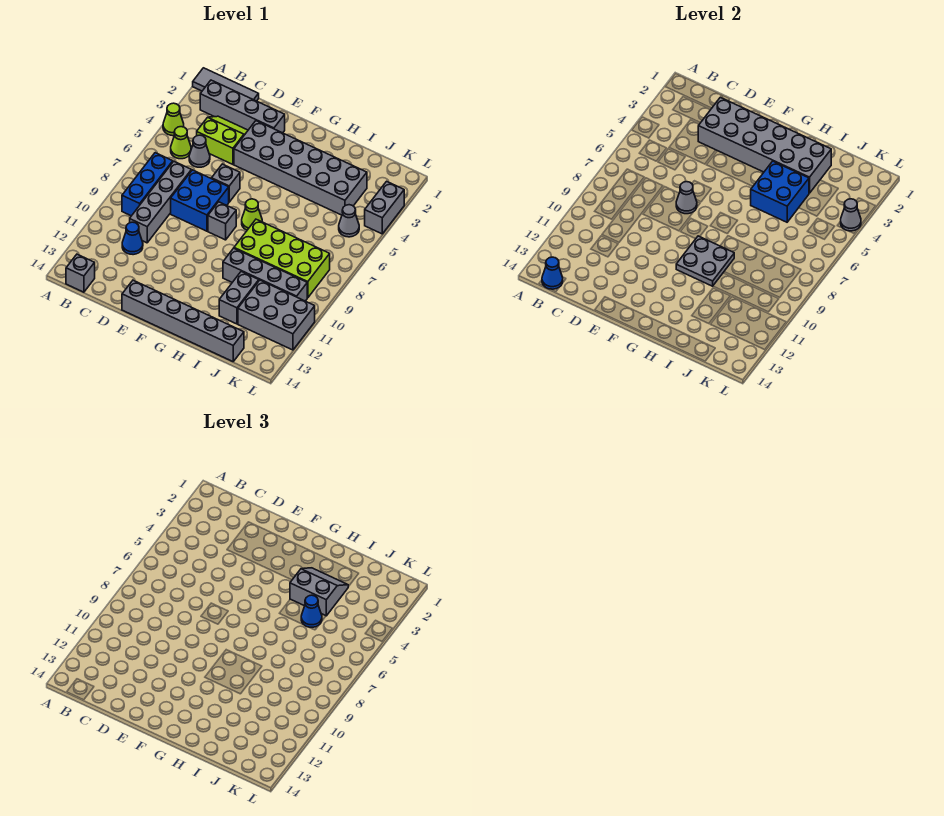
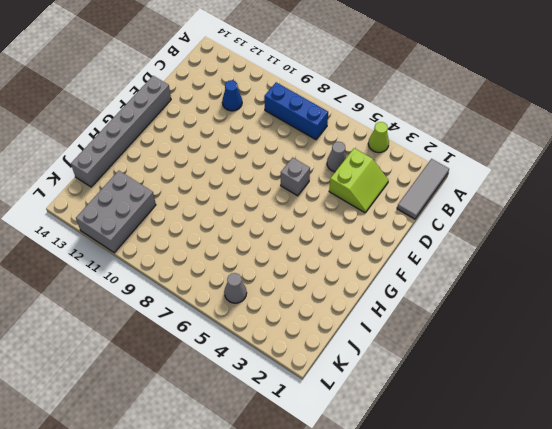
none -> grey 1x4 brick [200,80,285,133]
none -> lime 1x1 cone [171,127,191,159]
none -> grey 1x1 brick [66,254,95,292]
none -> grey 1x4 brick [130,161,191,243]

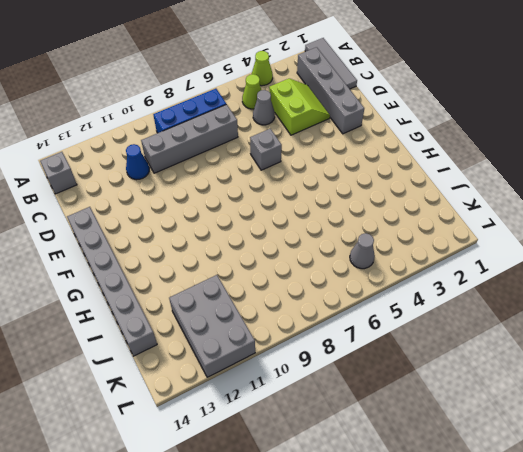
none -> blue 2x2 brick [171,170,229,231]
none -> grey 2x6 brick [234,121,367,215]
none -> grey 1x1 brick [208,202,236,240]
none -> lime 1x1 cone [242,199,262,230]

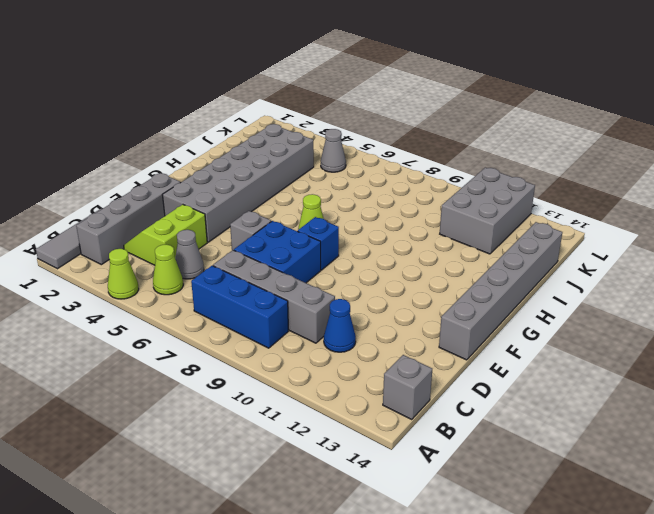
blue 1x1 brick [298,217,339,270] -> grey 1x1 brick [208,202,236,240]
none -> lime 2x4 brick [234,219,330,298]
none -> grey 1x4 brick [223,248,307,301]
none -> grey 1x2 brick [219,272,259,324]
none -> grey 1x2 brick [365,181,404,234]

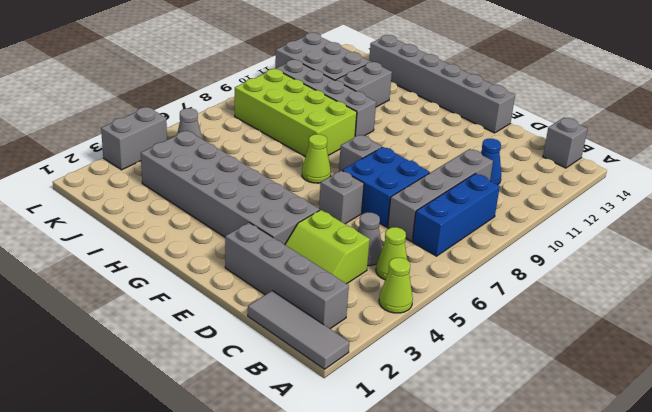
none -> blue 1x1 cone [542,257,563,289]
none -> grey 2x6 brick [698,97,831,193]
none -> grey 1x1 cone [676,182,697,214]
none -> grey 2x2 plate [676,236,734,286]

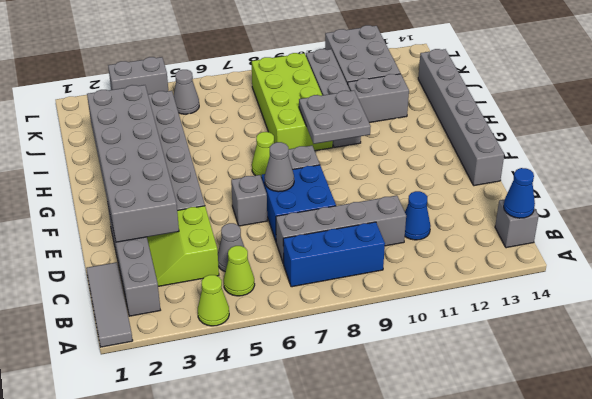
none -> blue 2x2 brick [751,161,809,222]
none -> grey 1x1 cone [841,199,861,231]
none -> grey 2x2 slope [290,568,348,616]
none -> blue 1x1 cone [301,595,322,627]

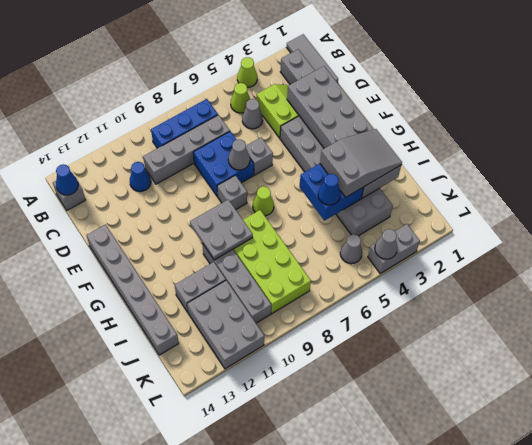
grey 2x3 slope [320,129,402,197] -> grey 2x2 slope [290,568,348,616]

